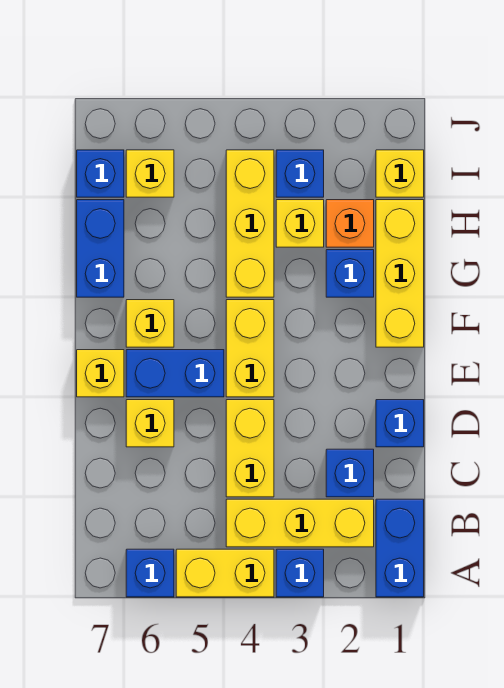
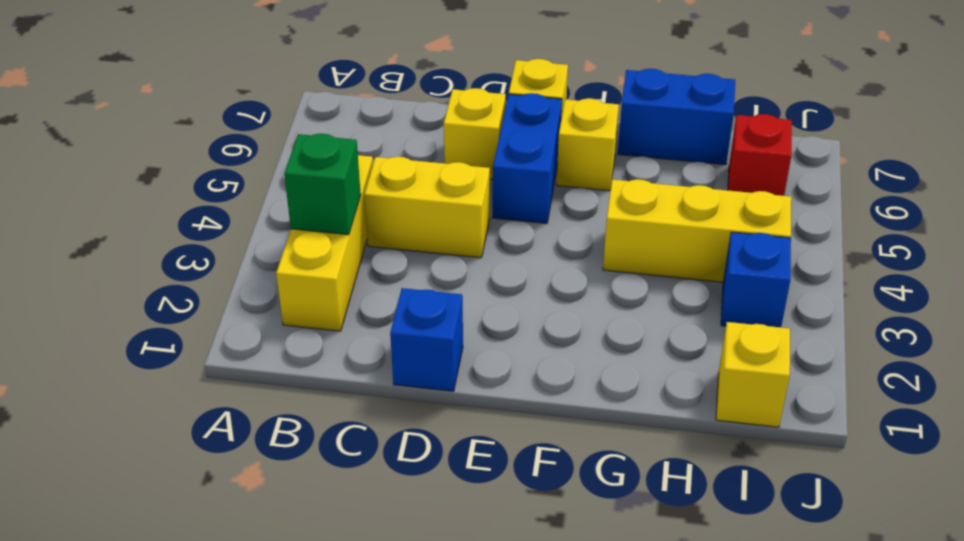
green 1x1 brick [284,134,361,235] -> none
red 1x1 brick [728,114,792,196] -> yellow 1x1 brick [126,150,174,197]
none -> blue 1x2 brick [376,499,424,597]
none -> blue 1x1 brick [276,549,324,597]
none -> yellow 1x2 brick [176,549,274,597]

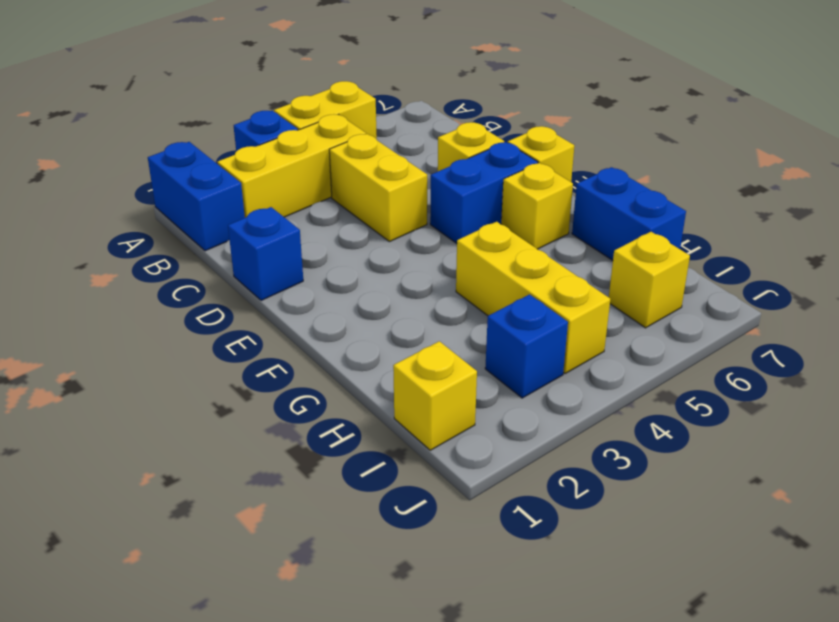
none -> blue 1x1 brick [126,549,174,597]
none -> blue 1x1 brick [326,449,374,497]
none -> yellow 1x2 brick [226,300,274,397]

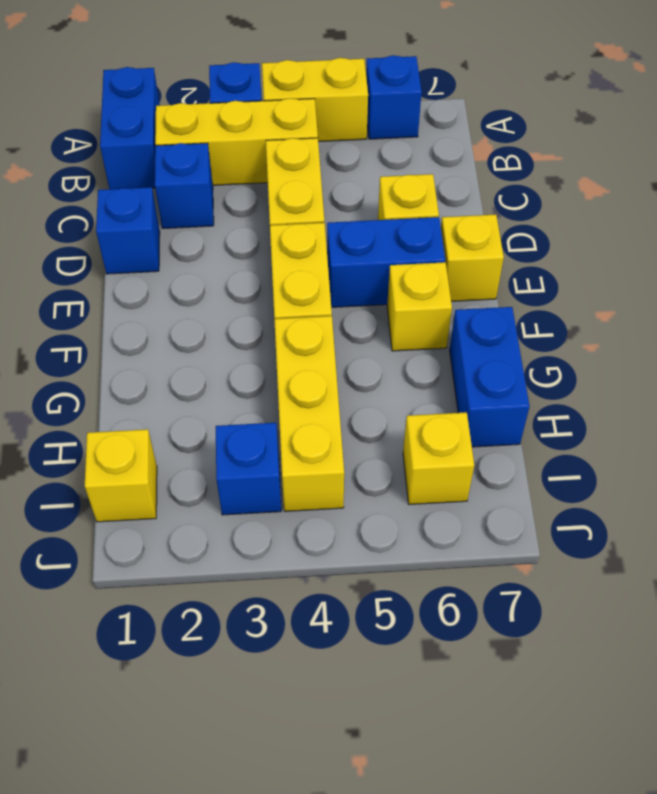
none -> yellow 1x3 brick [376,200,424,347]
none -> blue 1x1 brick [326,250,374,297]
none -> orange 1x1 brick [326,200,374,247]

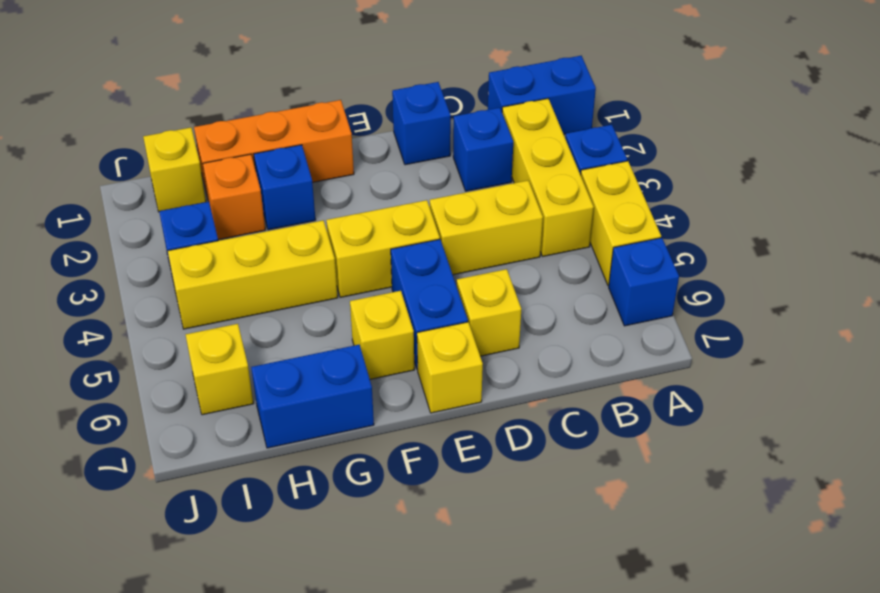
orange 1x3 brick [194,100,354,198] -> yellow 1x3 brick [376,200,424,347]
none -> yellow 1x1 brick [276,200,324,247]
none -> blue 1x1 brick [77,150,124,197]

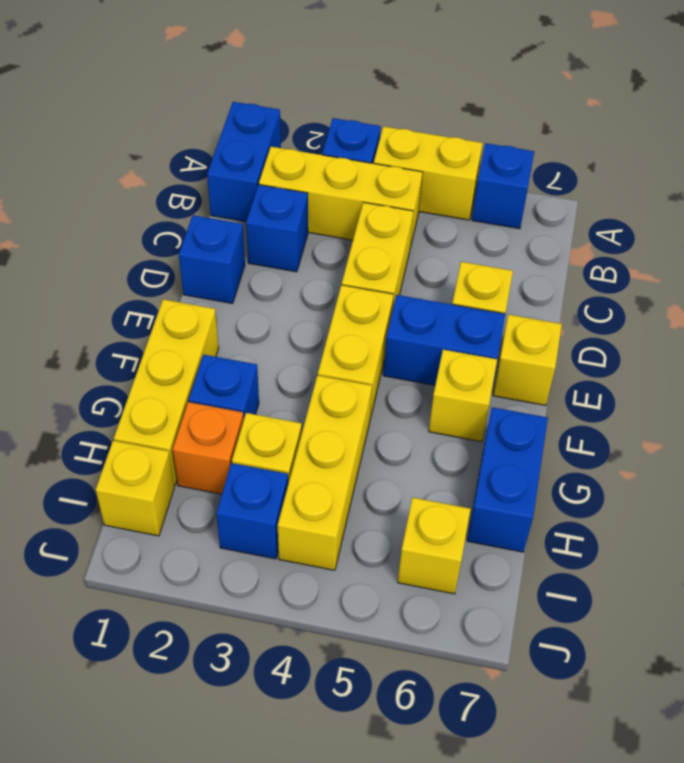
none -> blue 1x1 brick [77,150,124,197]

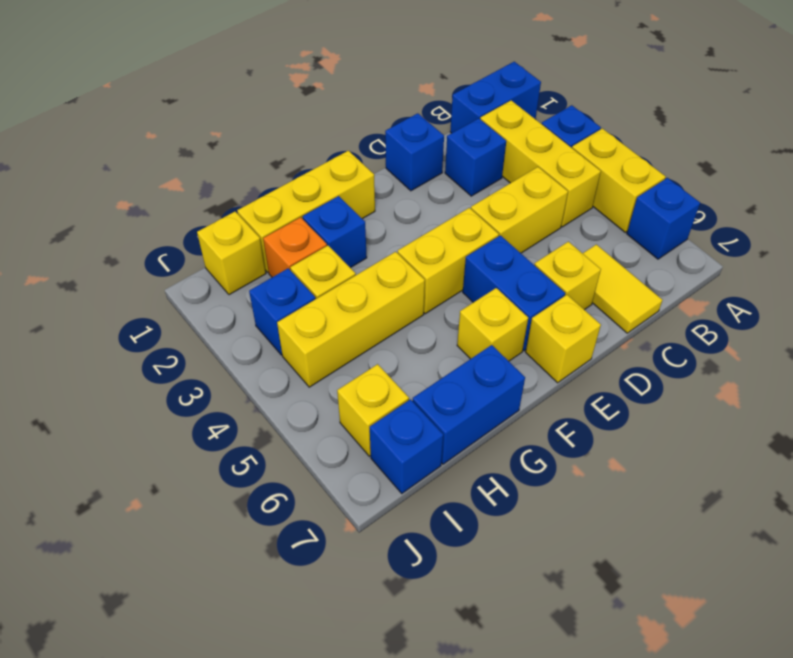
yellow 1x2 tile [583,244,662,333] -> none

